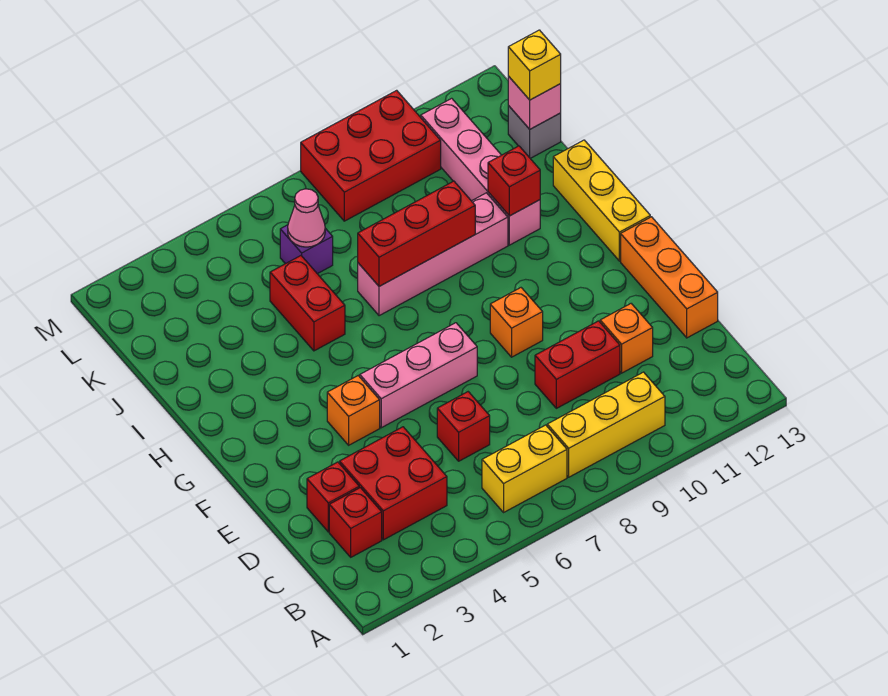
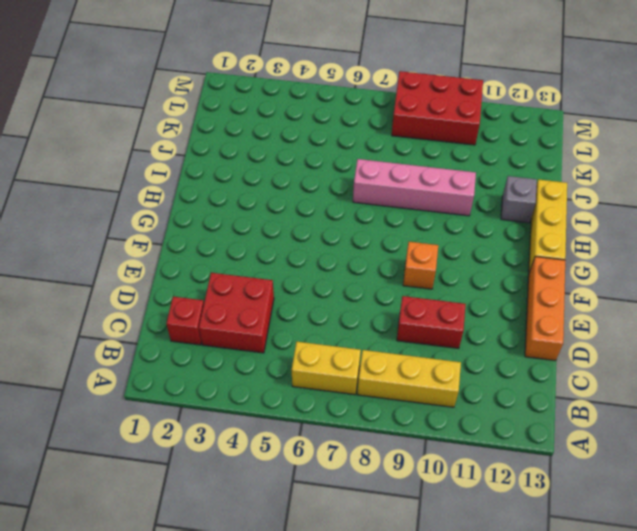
grey 1x1 brick [501,176,537,223] -> grey 1x1 brick moved to [508,106,561,158]
none -> red 1x1 brick [307,462,359,532]
none -> red 1x1 brick [437,392,490,461]
none -> orange 1x1 brick [600,304,653,373]

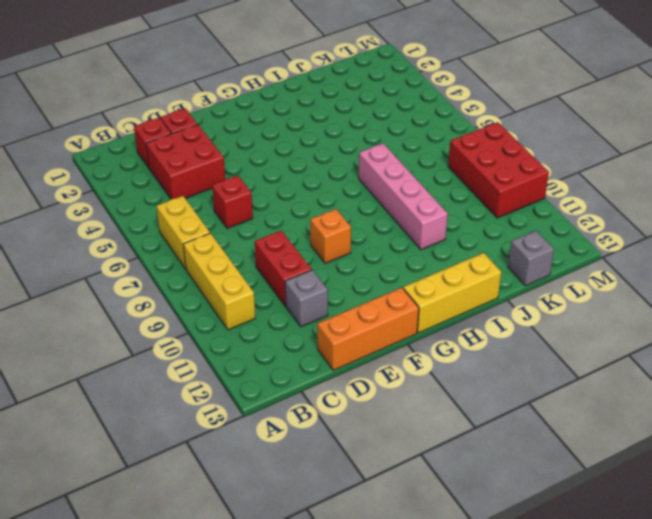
grey 1x1 brick [285,270,328,327] -> orange 1x1 brick [600,304,653,373]
none -> orange 1x1 brick [327,376,380,445]
none -> pink 1x3 brick [360,323,477,428]
none -> red 1x2 brick [270,256,345,351]

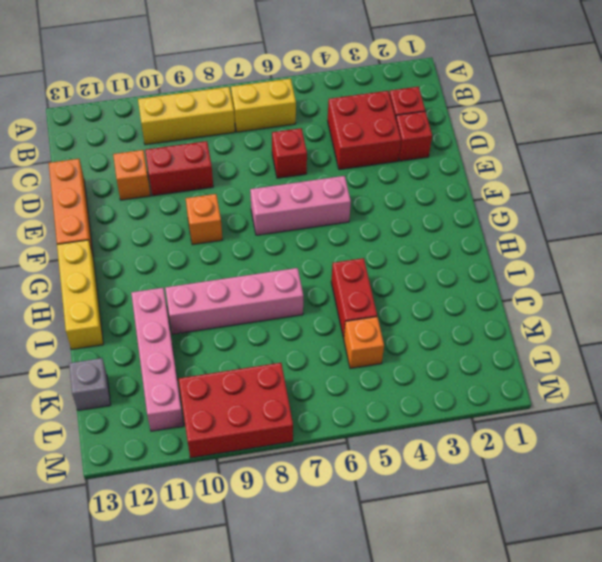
orange 1x1 brick [344,317,384,368] -> orange 1x1 brick moved to [327,376,380,445]
none -> purple 1x1 brick [280,225,333,274]
none -> red 1x3 brick [358,181,475,286]
none -> red 1x1 brick [488,146,540,216]

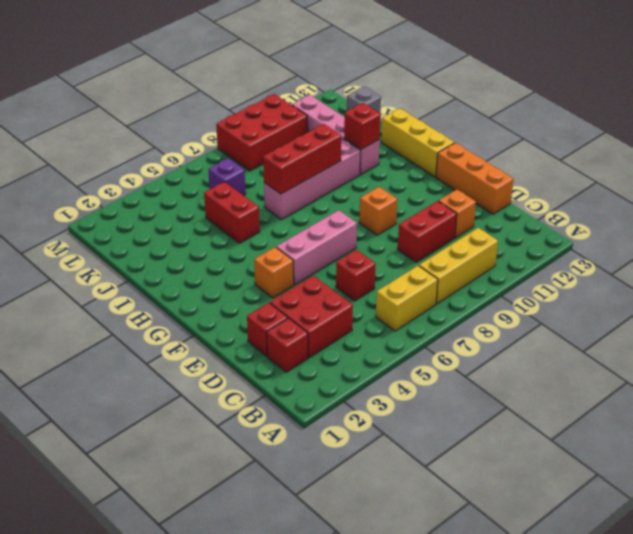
none -> pink 1x1 cone [288,189,325,247]
none -> pink 1x1 brick [508,76,561,129]
none -> yellow 1x1 brick [508,30,561,100]

